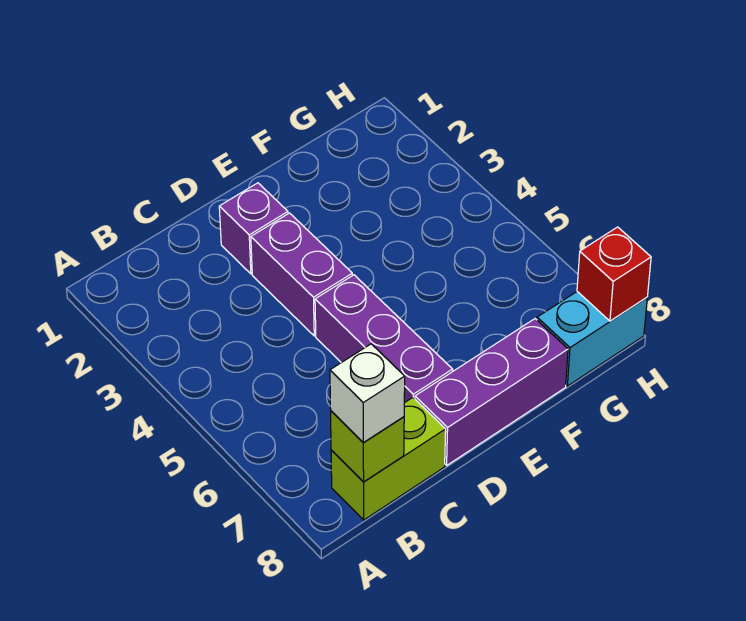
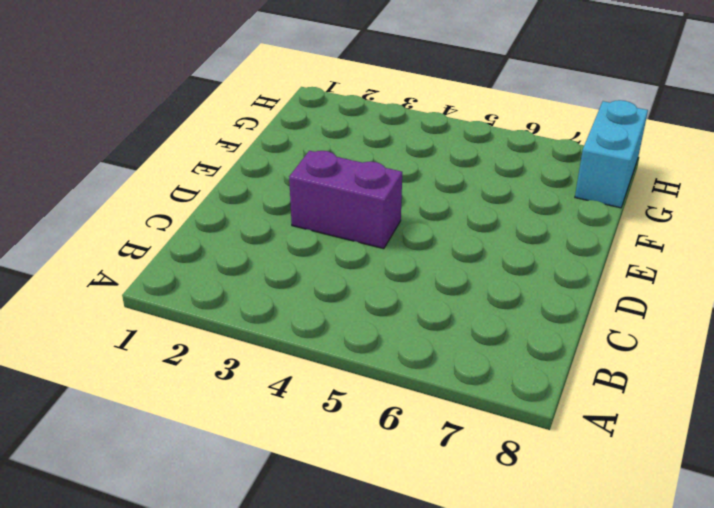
none -> lime 1x2 brick [331,398,446,520]
none -> purple 1x1 brick [219,183,288,274]

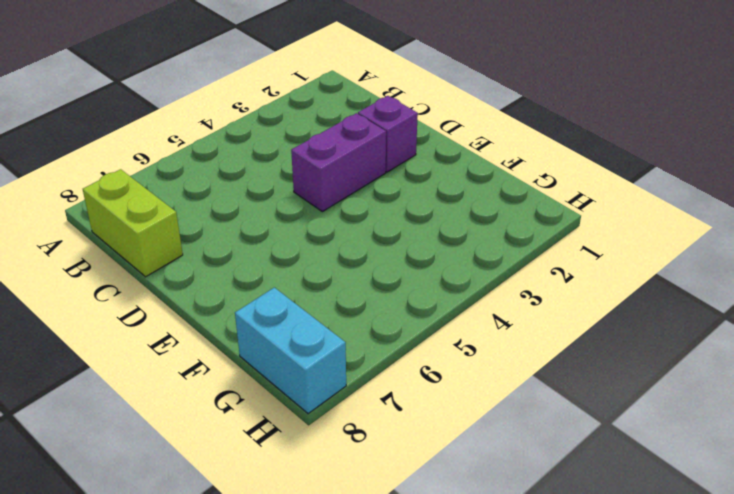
none -> purple 1x3 brick [315,275,453,403]
none -> purple 1x3 brick [415,319,568,465]

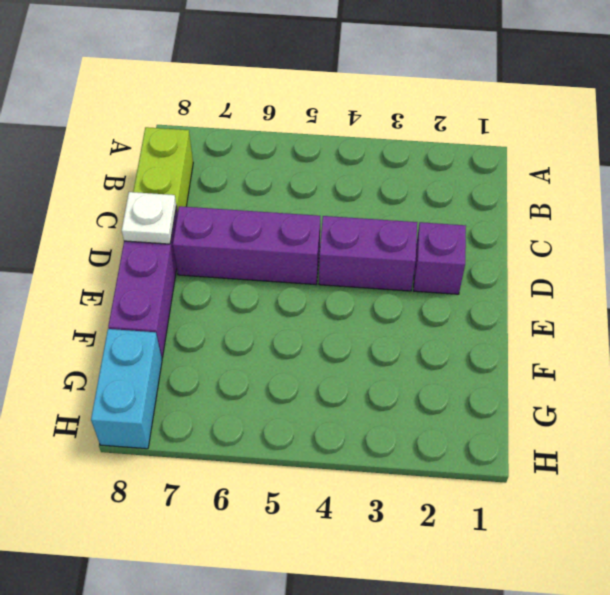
white 1x1 plate [122,192,176,244] -> none
none -> lime 1x1 brick [331,411,404,482]
none -> red 1x1 brick [577,227,651,321]

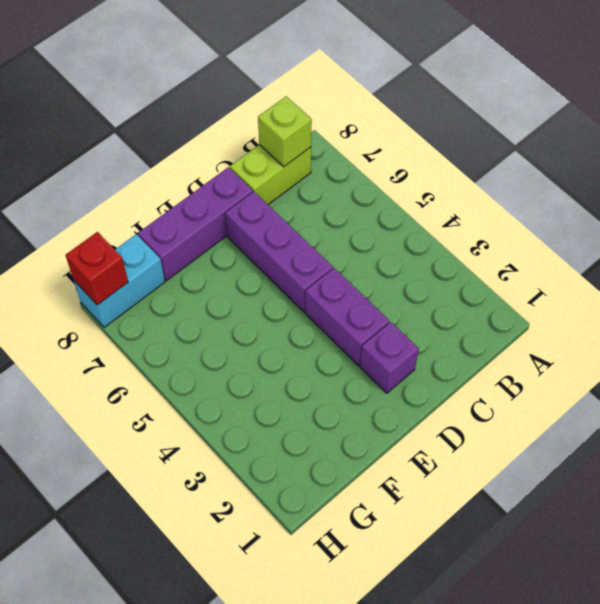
none -> white 1x1 brick [330,344,405,442]

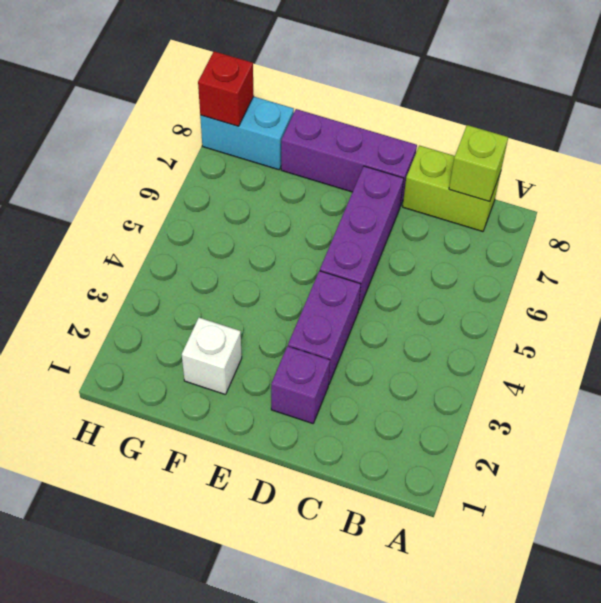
white 1x1 brick [182,318,242,395] -> white 1x1 brick moved to [330,344,405,442]

